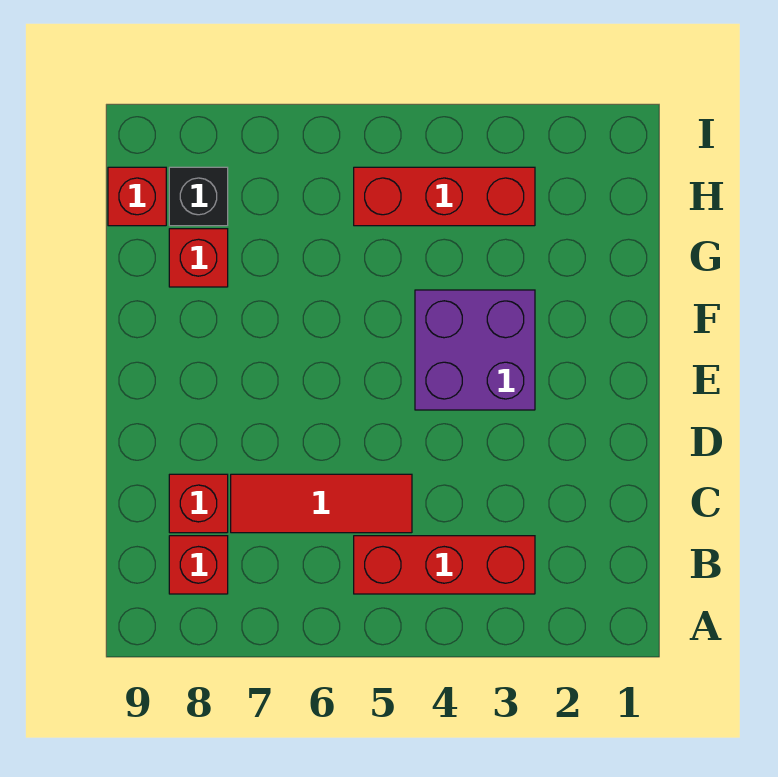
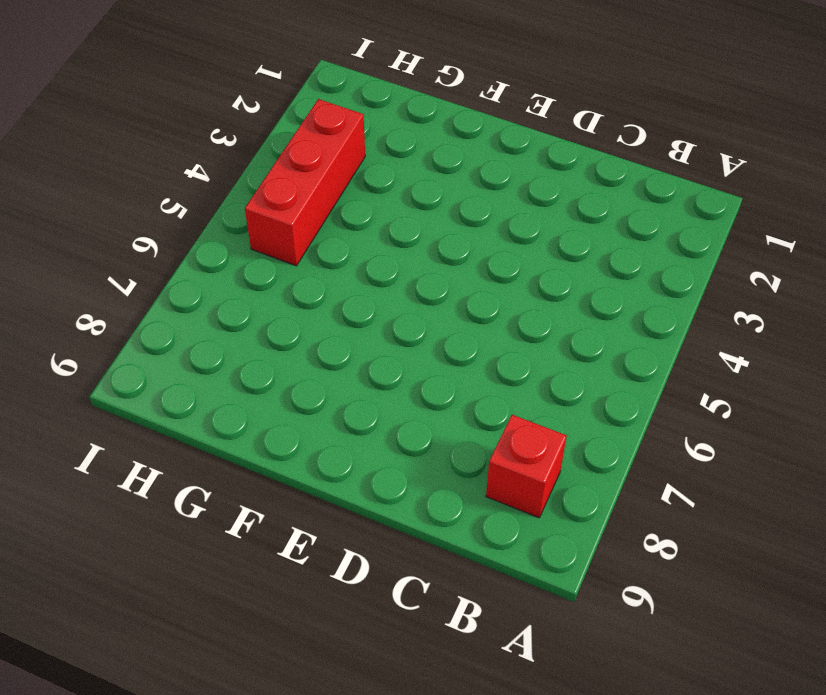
none -> red 1x3 brick [354,536,535,594]
none -> red 1x3 tile [231,474,412,533]

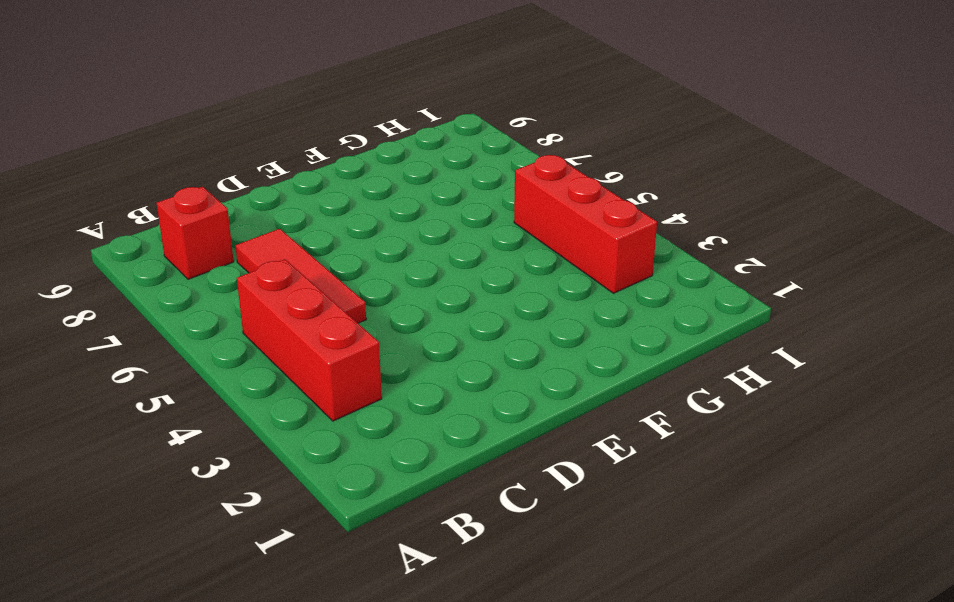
none -> red 1x1 brick [169,474,228,533]
none -> purple 2x2 brick [415,290,535,410]

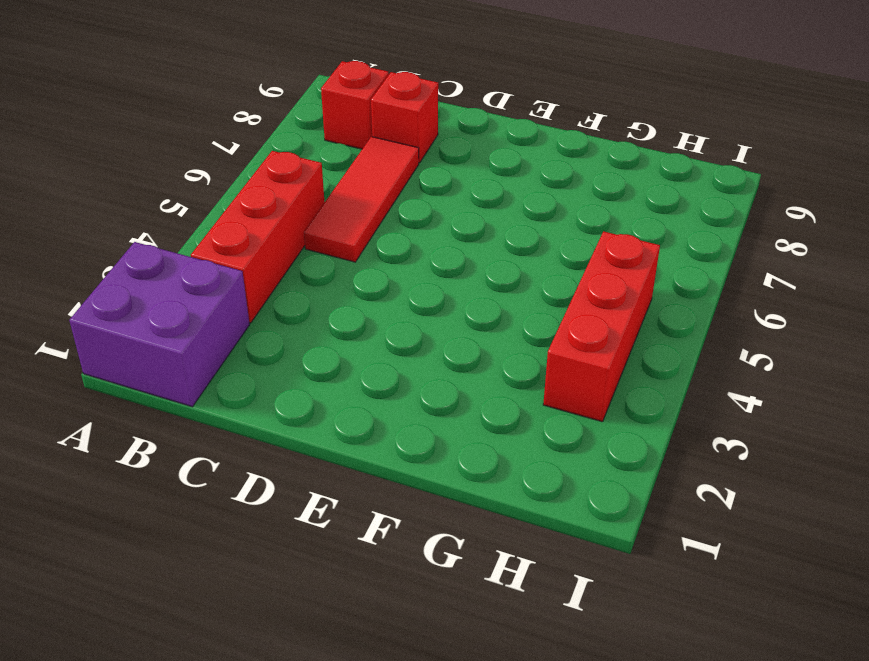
purple 2x2 brick [69,242,250,407] -> purple 2x2 brick moved to [415,290,535,410]
none -> red 1x1 brick [169,229,228,287]
none -> black 1x1 brick [169,167,228,226]

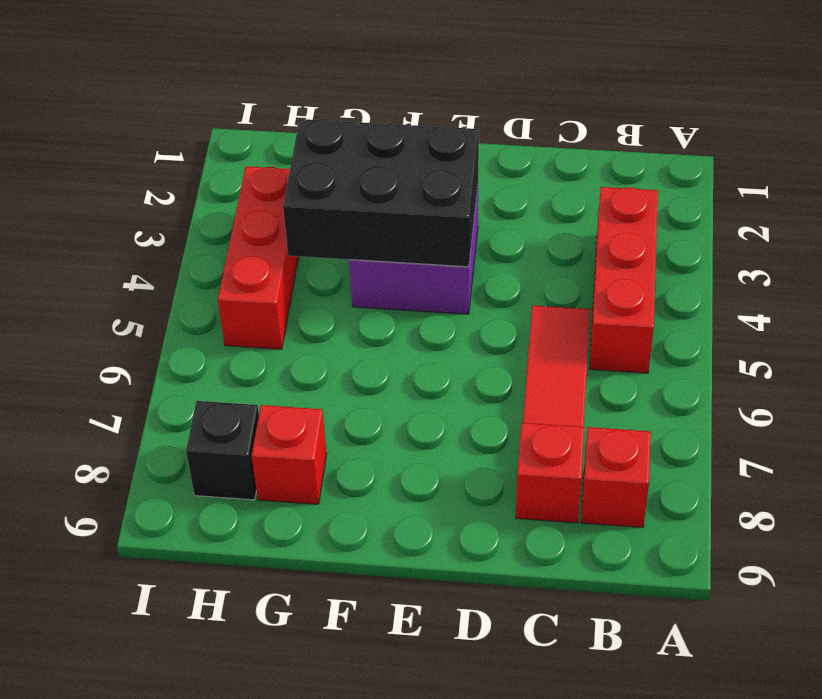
black 2x3 brick [283,119,479,267] -> none
none -> red 1x1 brick [108,167,166,226]

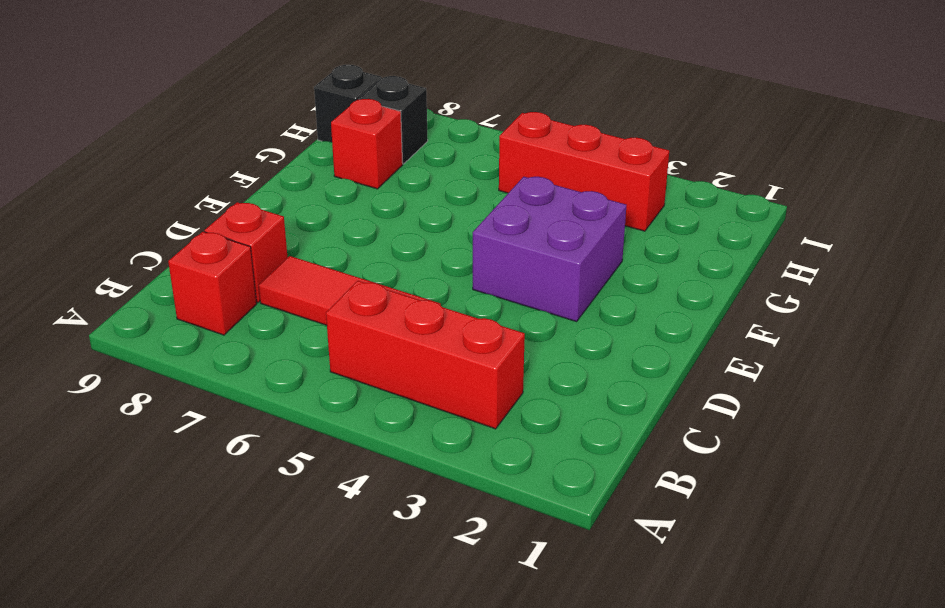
black 1x1 brick [314,65,382,142] -> red 1x1 brick [108,167,166,226]

